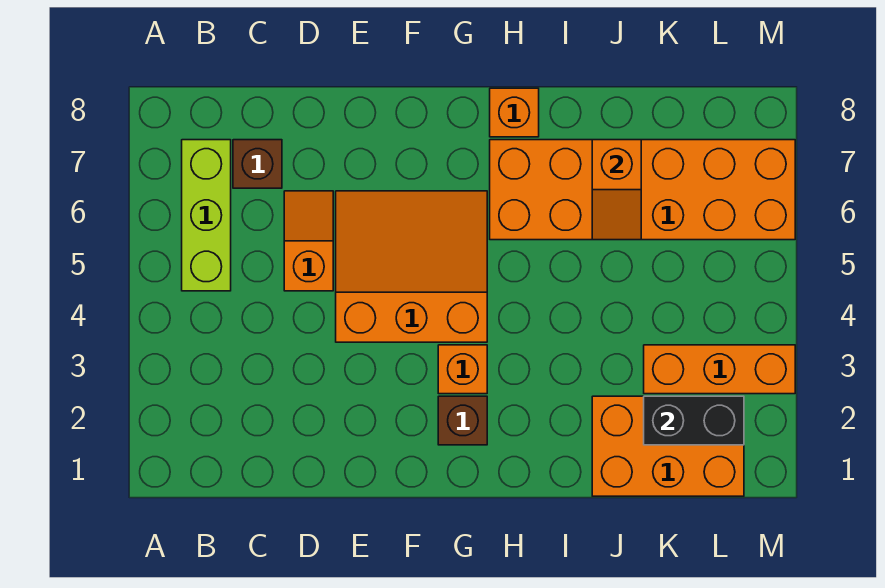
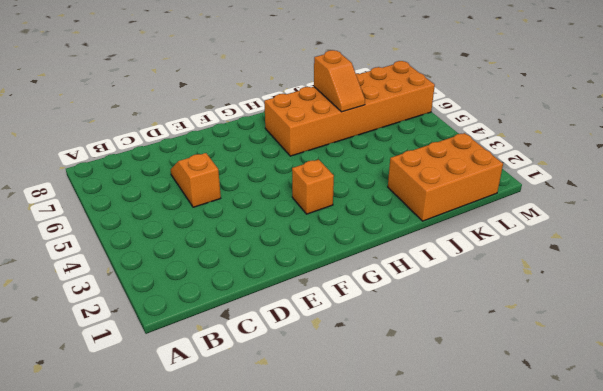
none -> lime 1x3 brick [182,140,231,291]
none -> brown 1x1 brick [233,140,282,188]
none -> orange 3x3 slope [336,191,487,342]

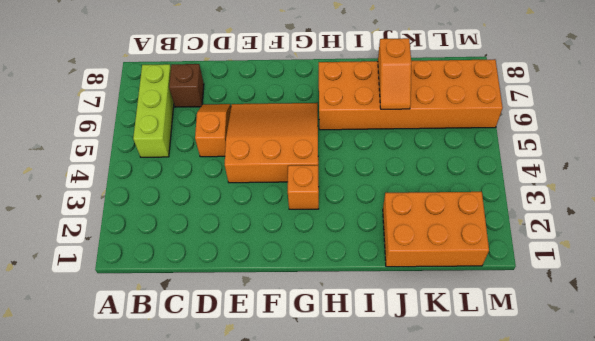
none -> brown 1x1 brick [438,396,487,445]
none -> orange 1x1 brick [490,88,539,137]
none -> orange 1x3 brick [644,345,795,394]

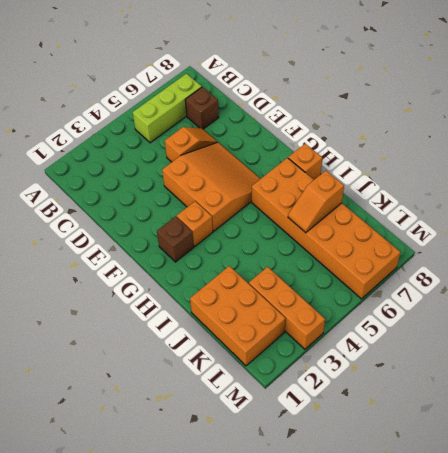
none -> black 1x2 brick [644,396,744,445]

